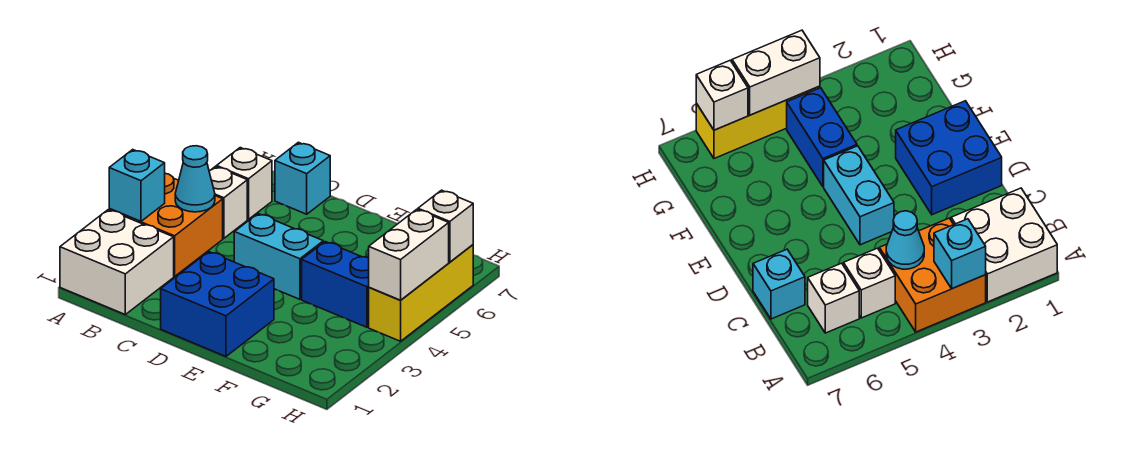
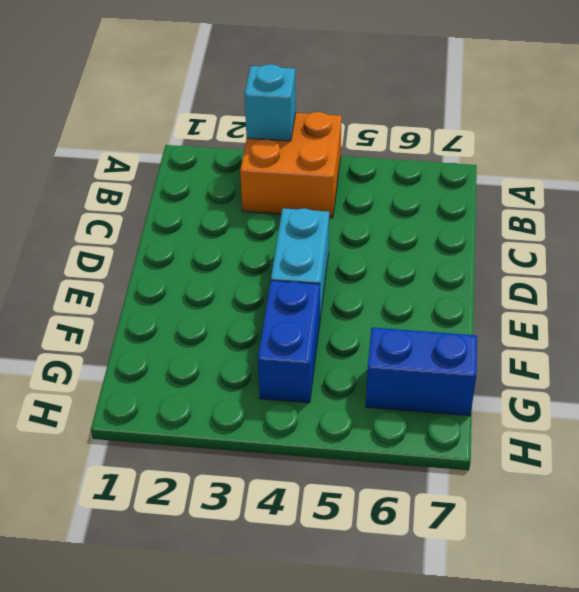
blue 1x2 brick [366,328,477,416] -> none
none -> white 2x2 brick [60,210,174,314]
none -> white 1x1 brick [209,166,247,238]
none -> white 1x1 brick [217,148,272,219]

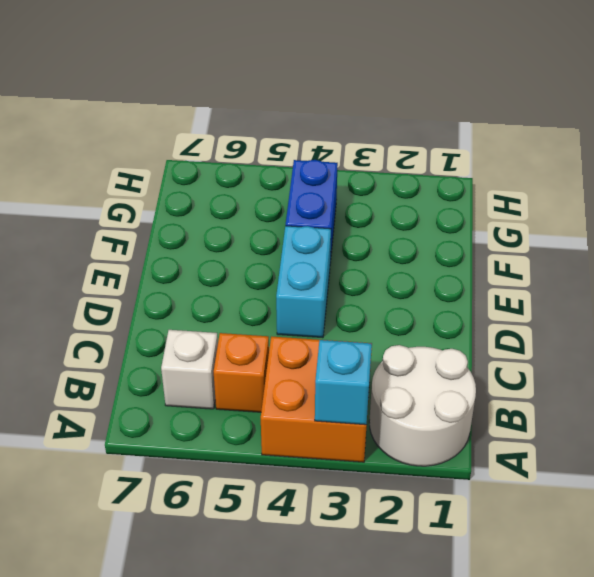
white 2x2 round brick [369,345,476,466] -> white 2x2 brick [60,210,174,314]
orange 1x1 brick [214,333,269,412] -> white 1x1 brick [209,166,247,238]
none -> cyan 1x1 brick [275,142,330,214]
none -> blue 2x2 brick [161,252,274,356]
none -> yellow 1x3 brick [369,245,473,341]

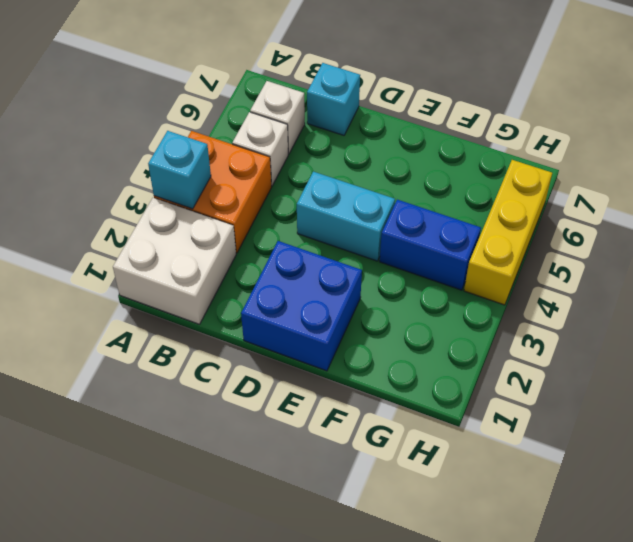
none -> cyan 1x1 cone [175,146,215,212]
none -> white 1x2 brick [369,209,449,300]
none -> white 1x1 brick [418,190,473,262]

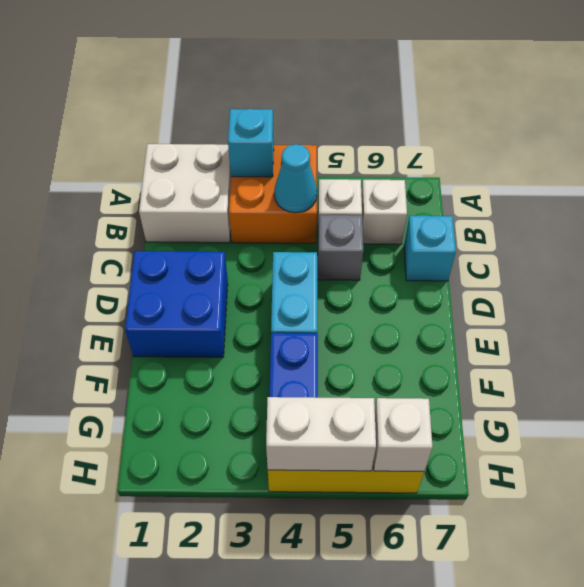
grey 1x1 brick [318,215,363,280] -> none

